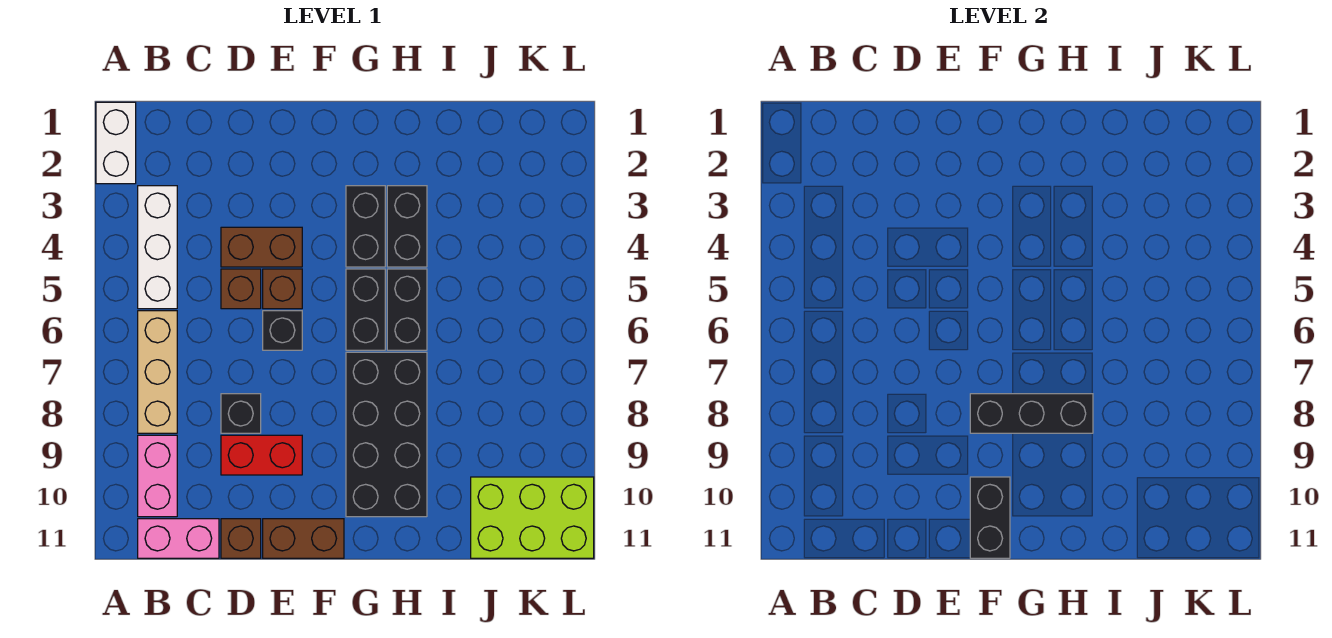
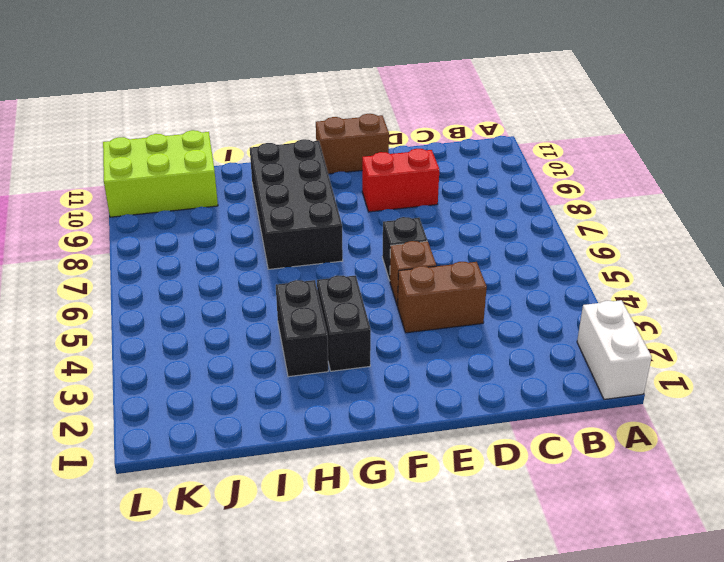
none -> white 1x3 brick [138,186,177,309]
none -> tan 1x3 brick [138,311,177,433]
none -> pink 1x2 brick [138,435,177,517]

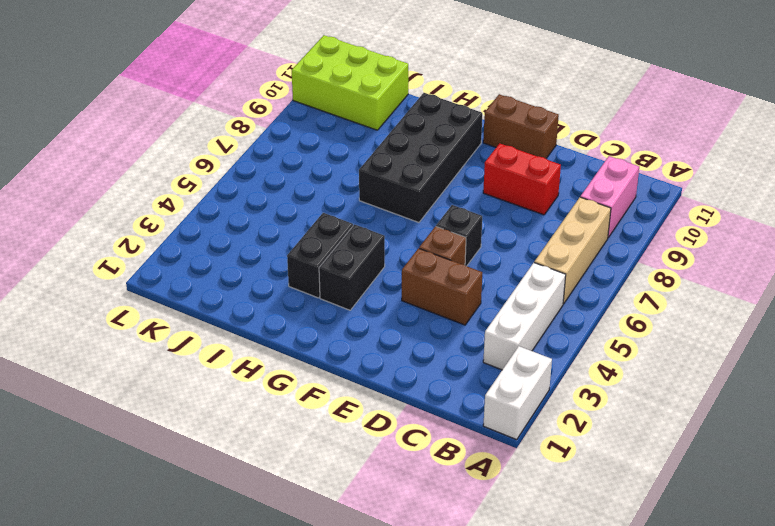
none -> pink 1x2 brick [138,519,219,558]
none -> brown 1x1 brick [221,269,261,309]
none -> black 1x1 brick [221,394,261,433]

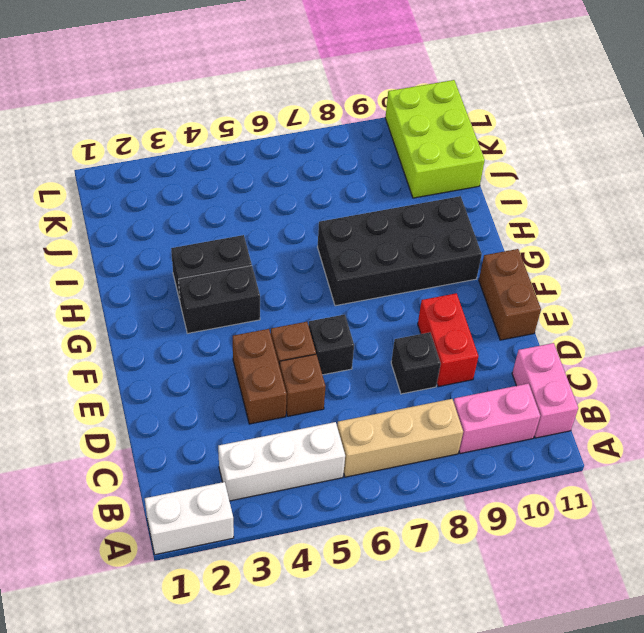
none -> brown 1x1 brick [221,519,261,558]
none -> black 1x2 brick [346,269,385,350]
none -> black 1x2 brick [387,269,427,350]

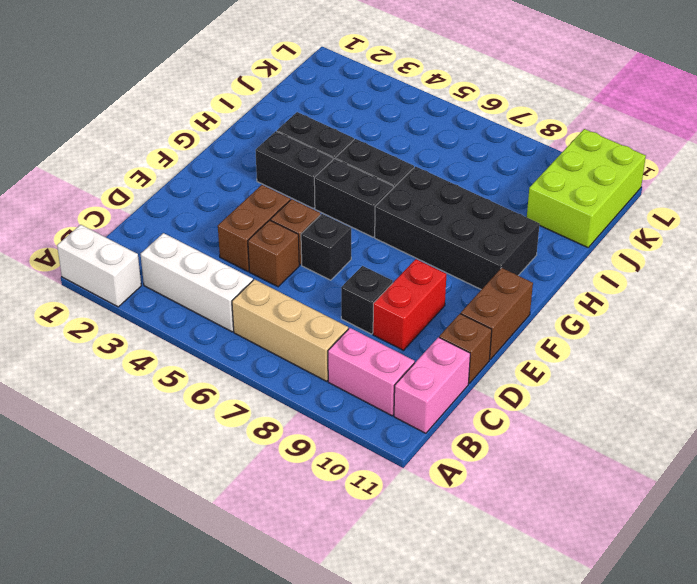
none -> black 1x3 brick [970,394,1093,433]
none -> black 1x2 brick [970,477,1010,558]

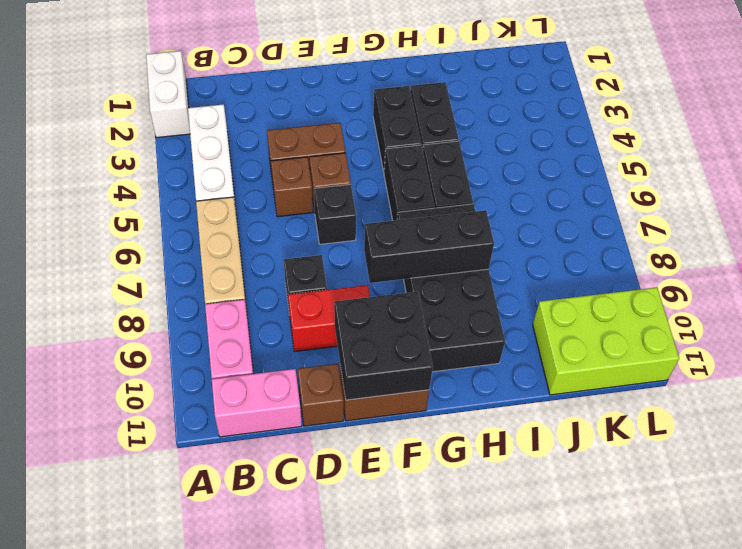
black 2x2 brick [334,292,433,400] -> black 1x2 brick [970,477,1010,558]

